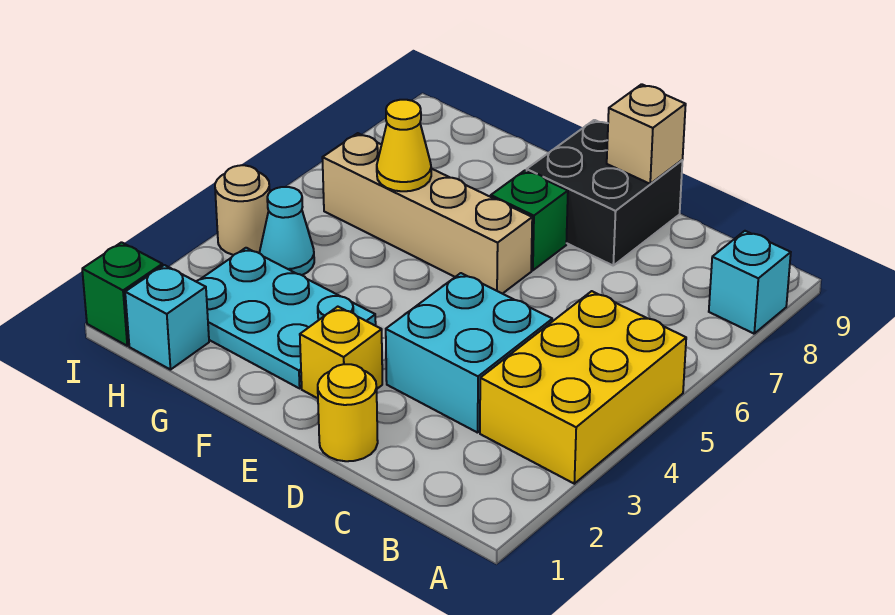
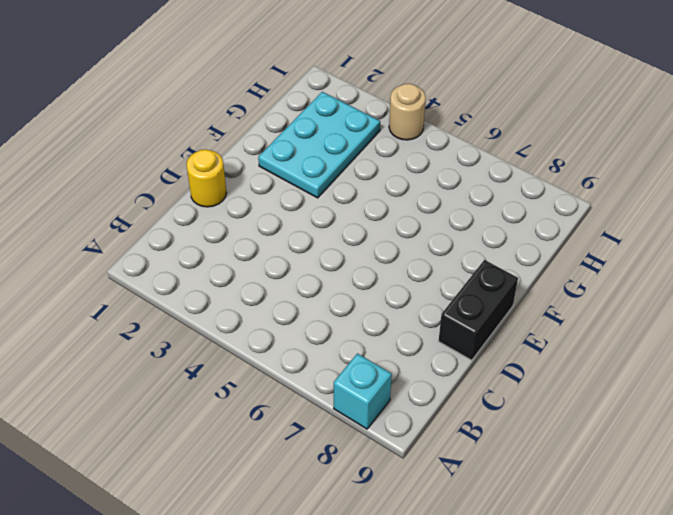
black 1x2 brick [439,260,518,360] -> black 2x2 brick [527,120,683,265]
none -> yellow 2x3 brick [480,291,686,484]
none -> cyan 2x2 brick [386,273,552,433]
none -> yellow 1x1 brick [300,307,382,398]

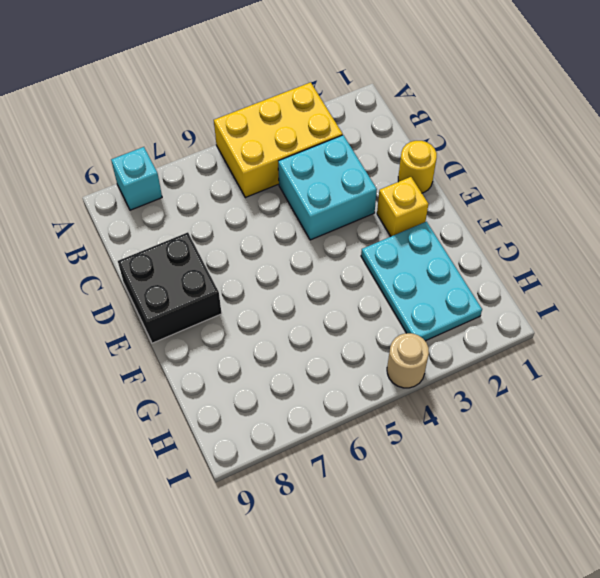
none -> tan 1x4 brick [322,133,532,294]
none -> green 1x1 brick [491,171,568,270]
none -> cyan 1x1 brick [125,265,209,370]

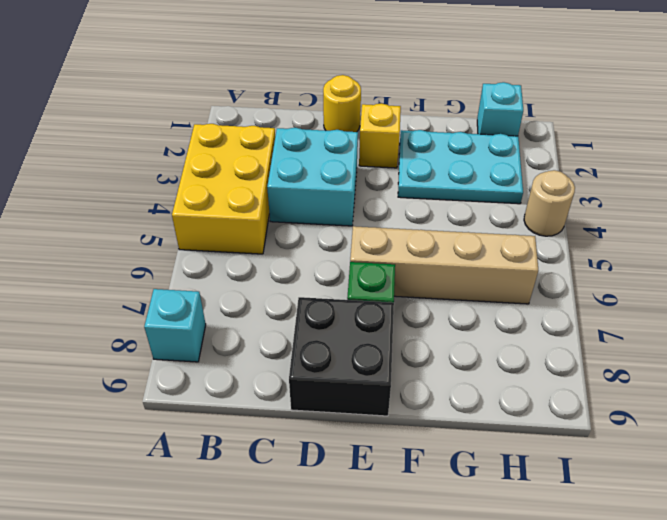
none -> cyan 1x1 cone [260,187,314,275]
none -> green 1x1 brick [82,242,162,346]
none -> tan 1x1 brick [607,84,686,184]

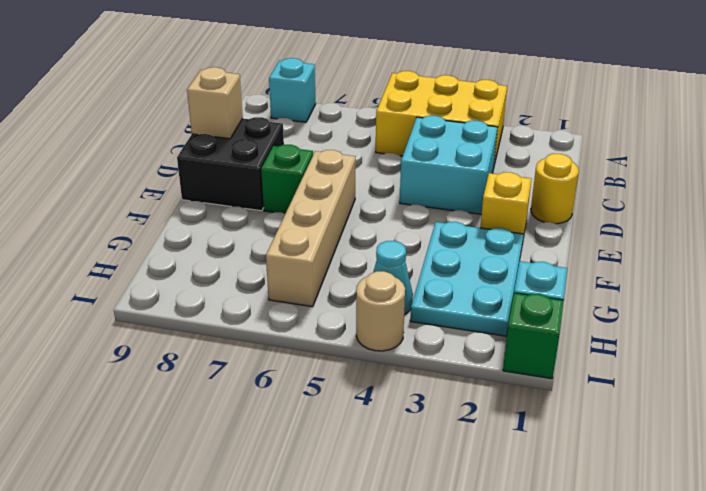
none -> yellow 1x1 cone [377,100,432,191]

